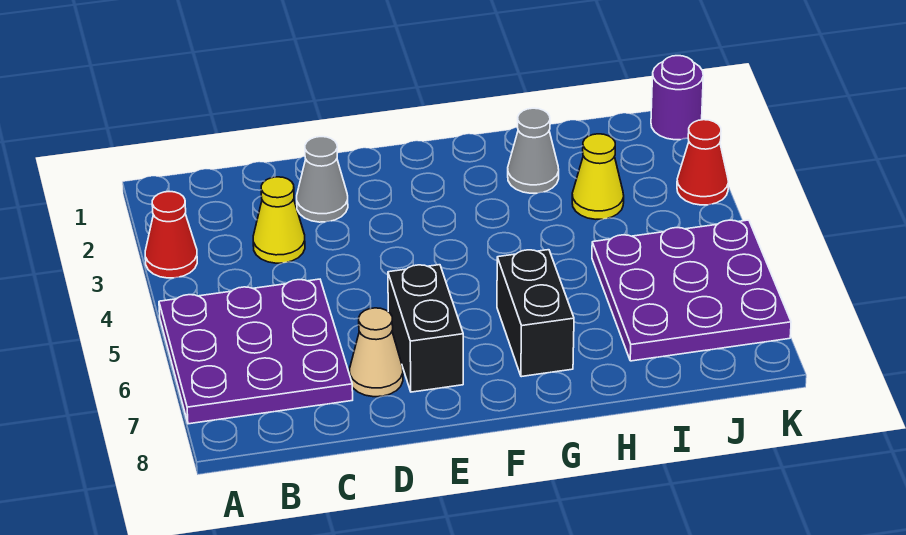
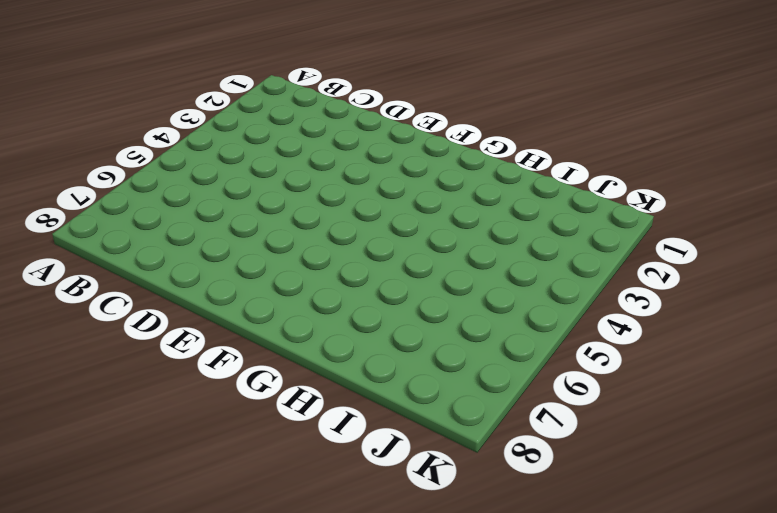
none -> red 1x1 cone [145,192,197,278]
none -> purple 3x3 plate [159,279,353,424]
none -> yellow 1x1 cone [253,177,305,263]

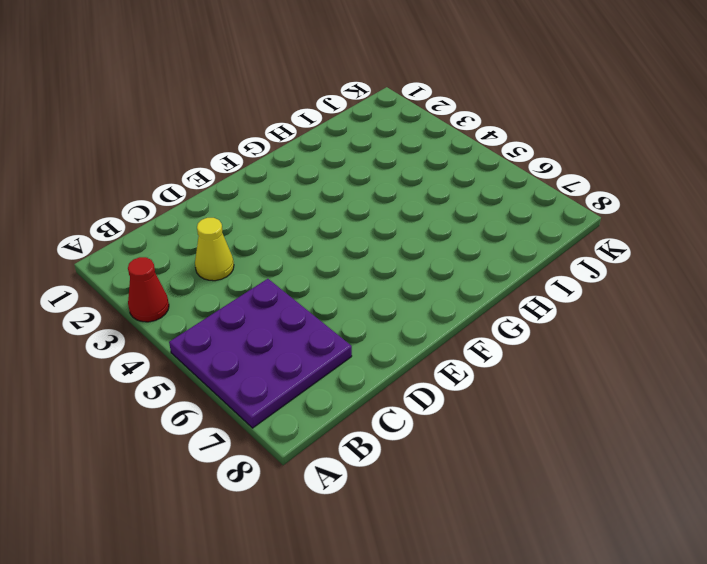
none -> grey 1x1 cone [297,137,348,222]
none -> tan 1x1 cone [350,308,403,397]
none -> black 1x2 brick [388,265,463,392]

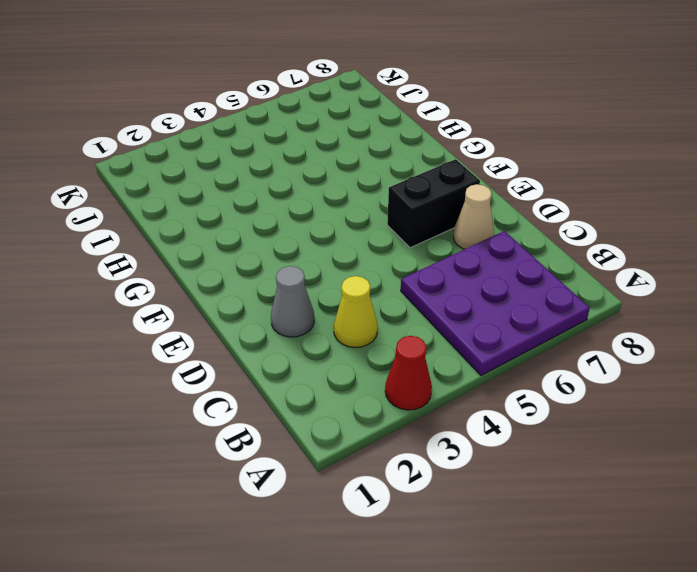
none -> black 1x2 brick [497,250,574,377]
none -> grey 1x1 cone [508,108,559,193]
none -> yellow 1x1 cone [572,134,624,219]

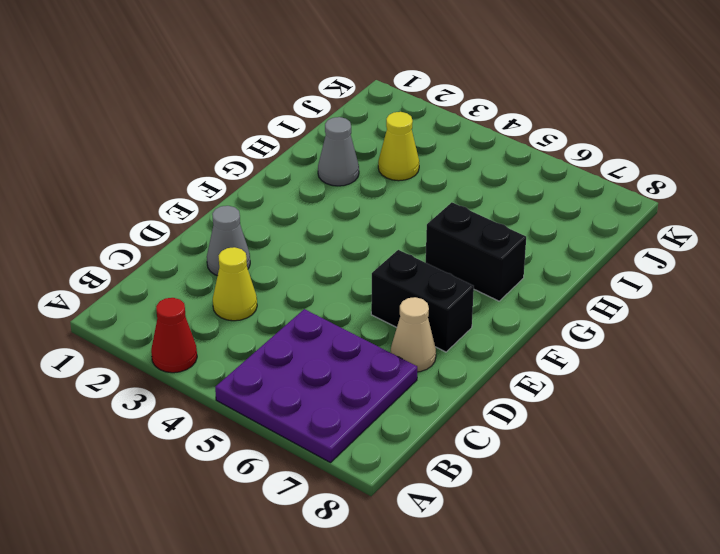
none -> purple 3x3 plate [592,220,791,361]
none -> purple 1x1 round brick [651,56,703,140]
none -> red 1x1 cone [677,120,728,205]

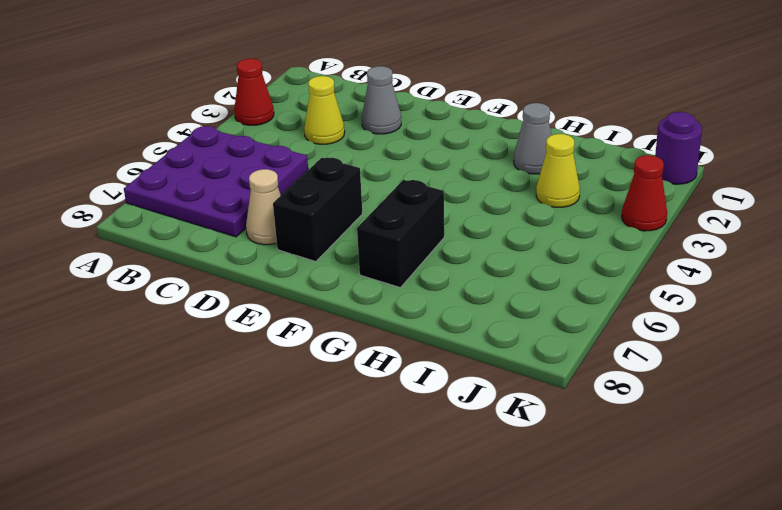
none -> purple 3x3 plate [592,220,791,361]

